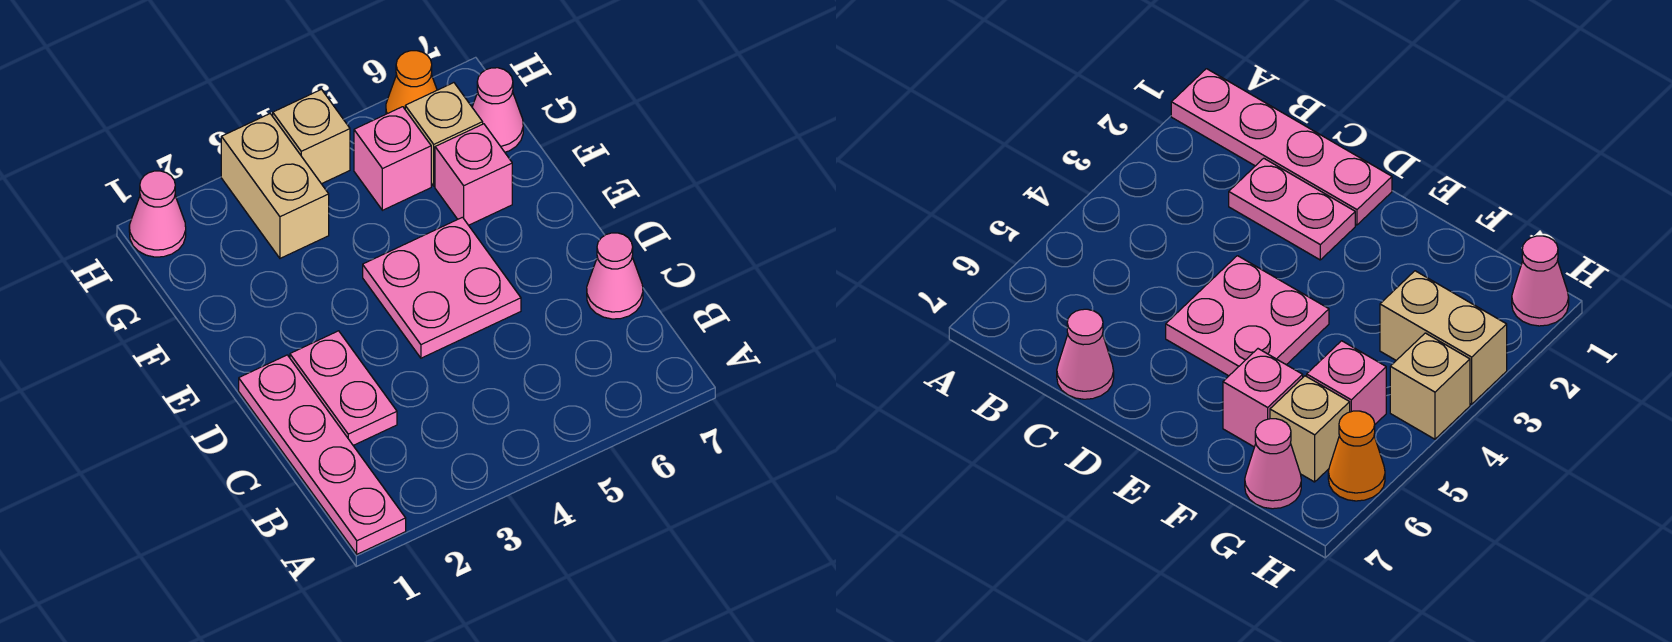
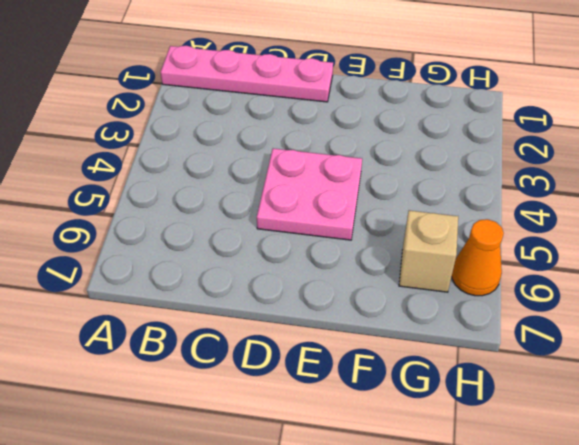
none -> pink 1x2 plate [290,331,397,445]
none -> pink 1x1 cone [587,233,643,319]
none -> pink 1x1 brick [435,124,512,225]

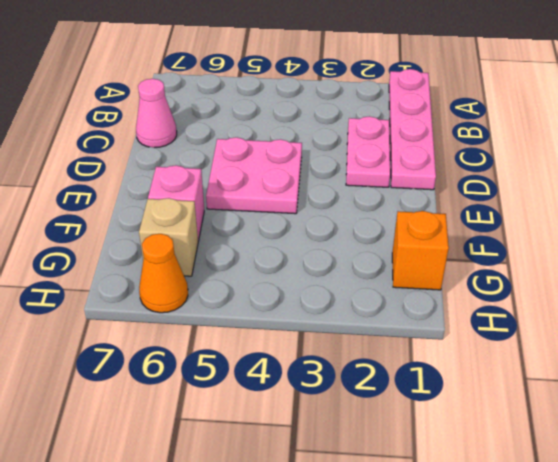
orange 1x1 brick [392,211,449,290] -> none
none -> tan 1x2 brick [221,114,329,258]
none -> pink 1x1 brick [354,107,431,210]
none -> pink 1x1 cone [472,68,523,152]

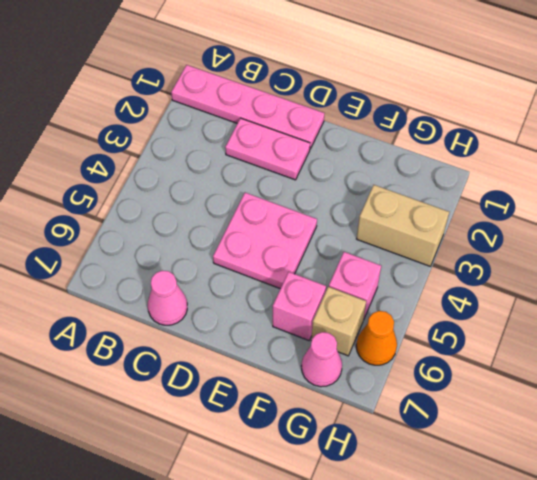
none -> pink 1x1 cone [129,171,186,257]
none -> tan 1x1 brick [273,89,350,184]

